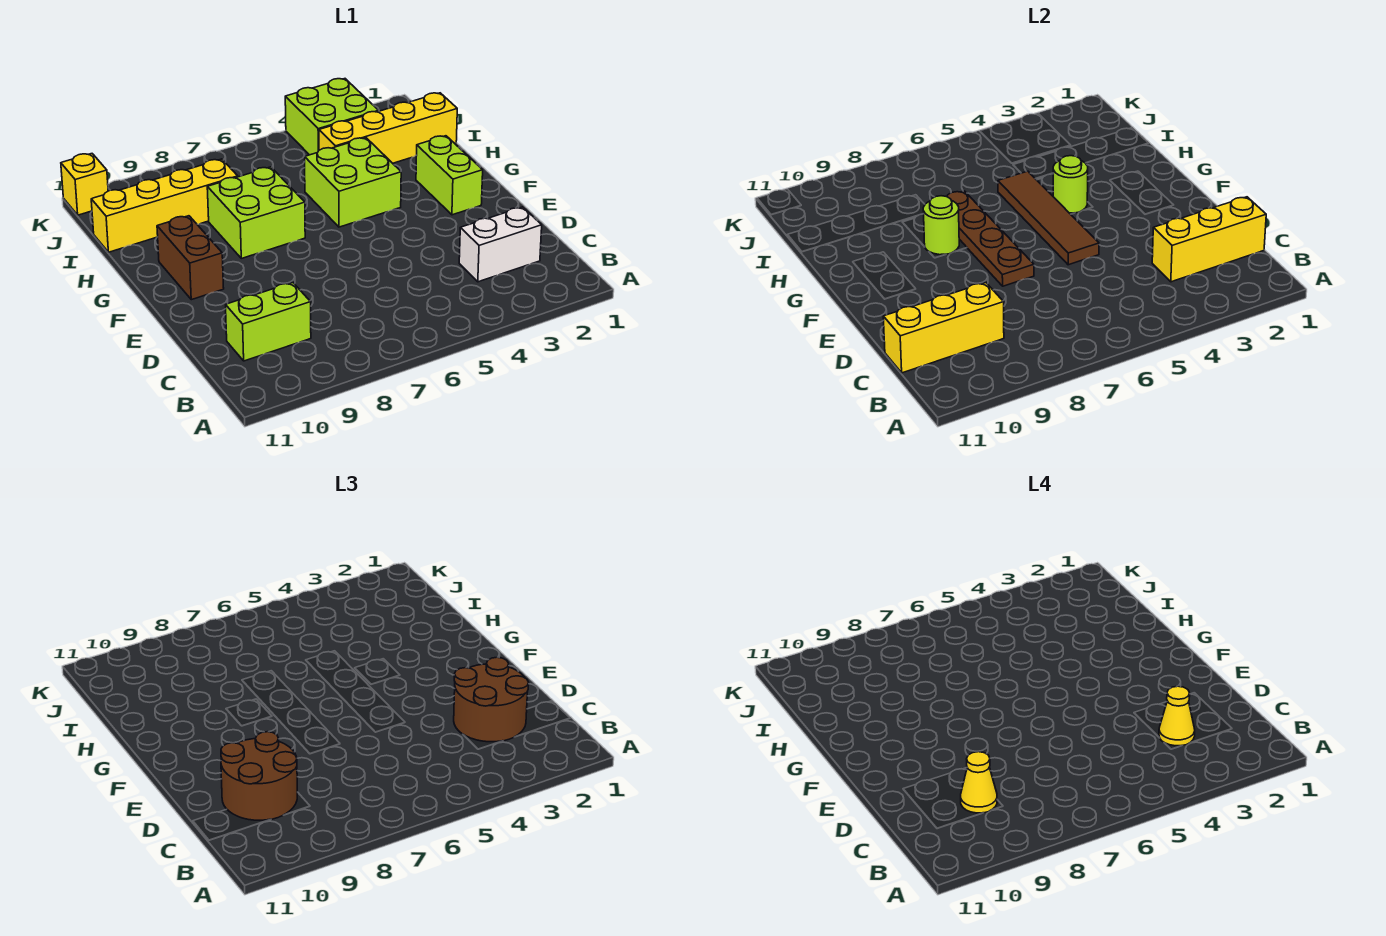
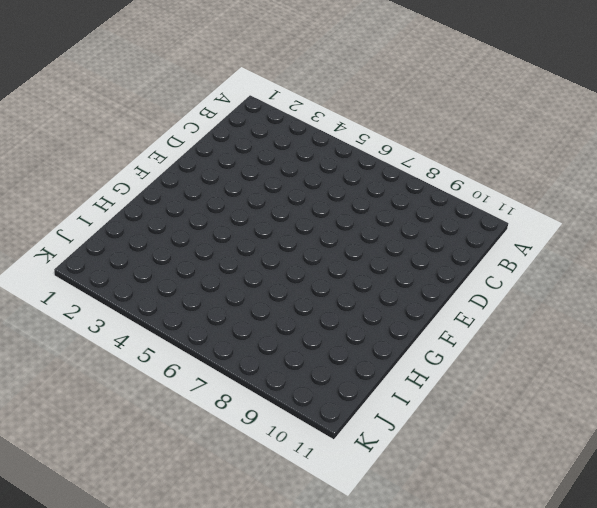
none -> white 1x2 brick [459,207,542,282]
none -> lime 1x2 brick [226,282,311,361]
none -> lime 1x2 brick [416,136,483,215]

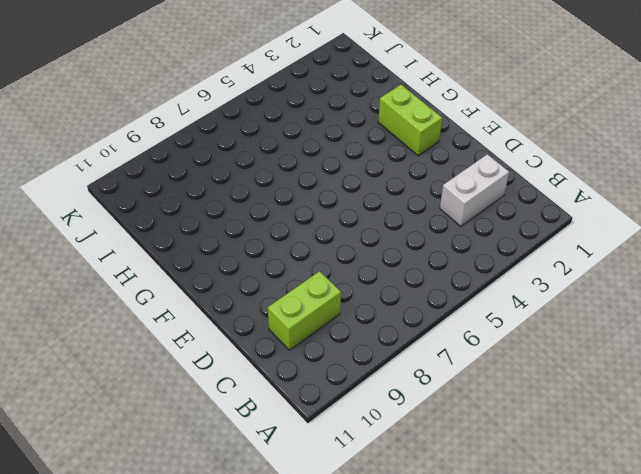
none -> brown 1x2 brick [157,216,224,300]
none -> lime 2x2 brick [305,138,401,227]
none -> lime 2x2 brick [207,167,305,258]

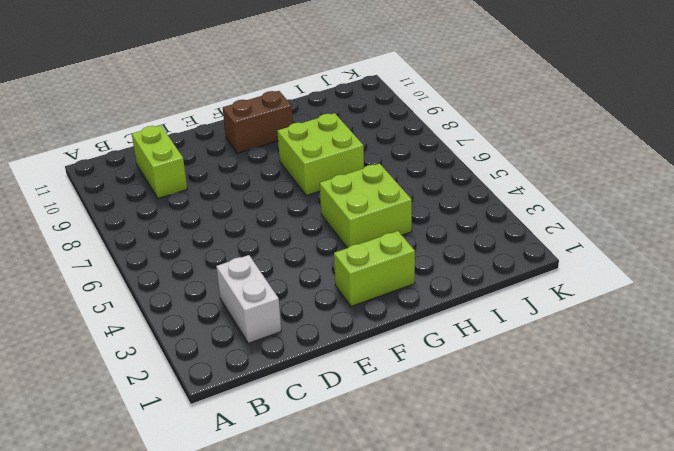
none -> yellow 1x4 brick [319,93,457,163]
none -> yellow 1x4 brick [91,159,238,252]
none -> lime 2x2 brick [285,79,378,155]

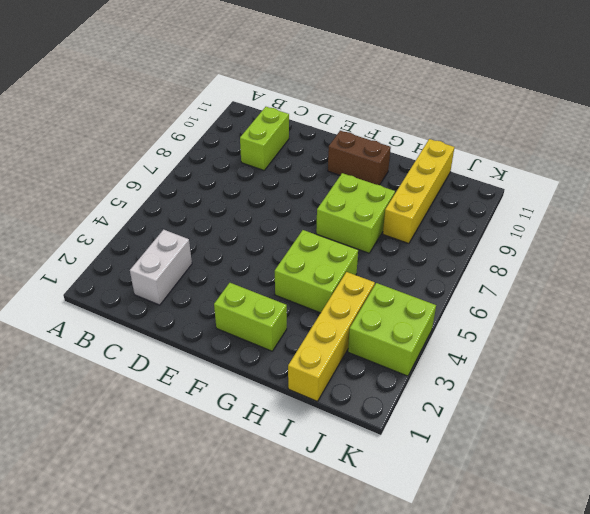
none -> yellow 1x1 brick [61,154,108,215]
none -> yellow 1x3 brick [1152,197,1266,282]
none -> yellow 1x3 brick [883,282,1004,373]

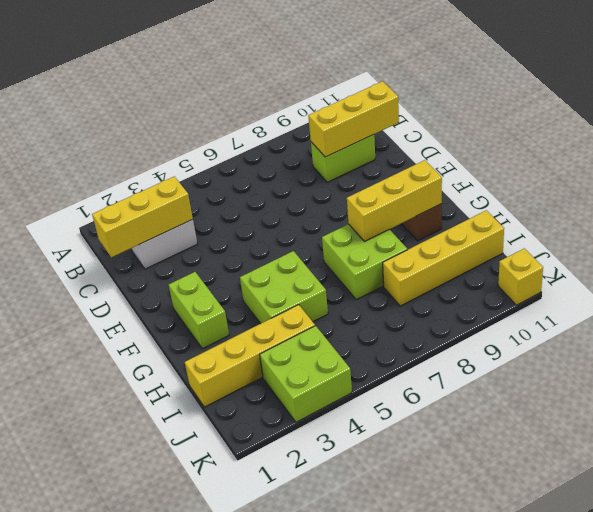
yellow 1x3 brick [347,160,442,242] -> lime 1x1 round brick [923,196,959,255]
none -> brown 1x4 tile [998,171,1099,265]
none -> brown 1x4 plate [947,191,1034,286]
none -> lime 1x1 round brick [1053,156,1088,213]

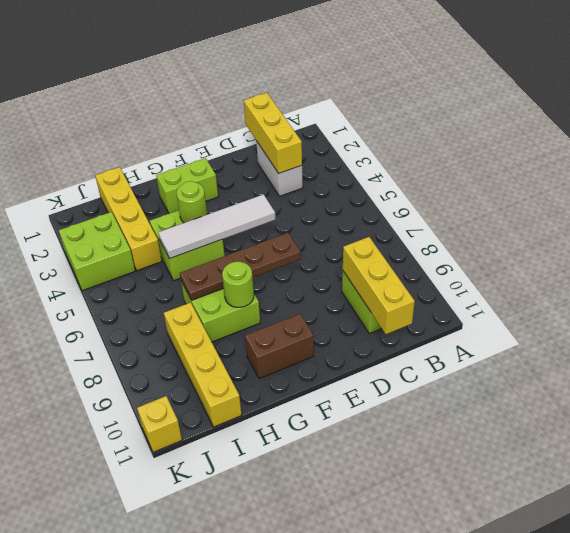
white 1x4 tile [158,194,276,258] -> brown 1x4 tile [998,171,1099,265]
none -> brown 2x2 round brick [454,657,529,742]
none -> brown 2x2 round brick [221,732,297,820]
none -> yellow 1x1 cone [1159,686,1195,746]

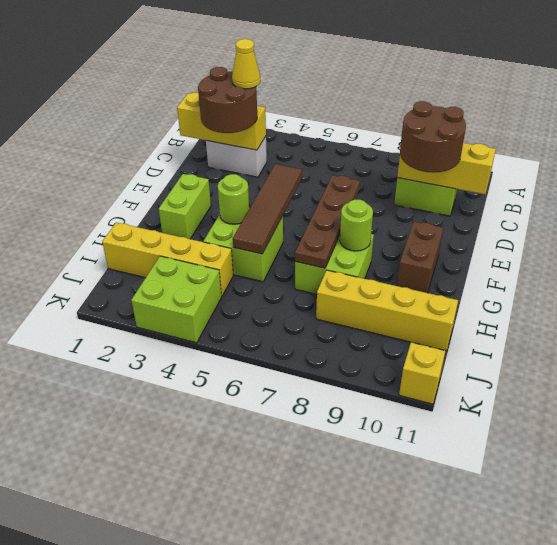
none -> yellow 1x1 cone [961,752,997,813]

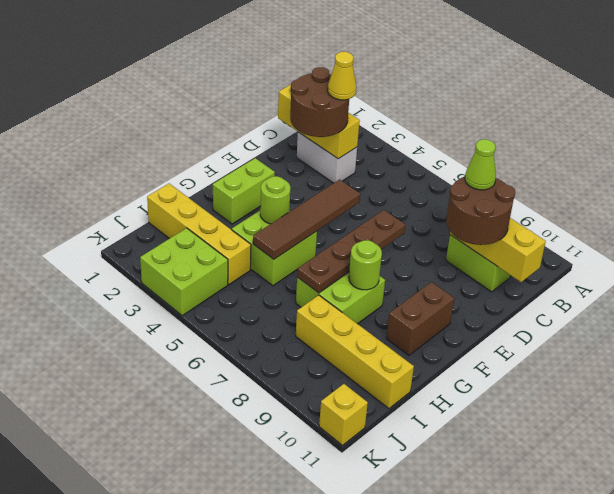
lime 1x1 cone [465,139,496,190] -> yellow 1x1 cone [961,752,997,813]

